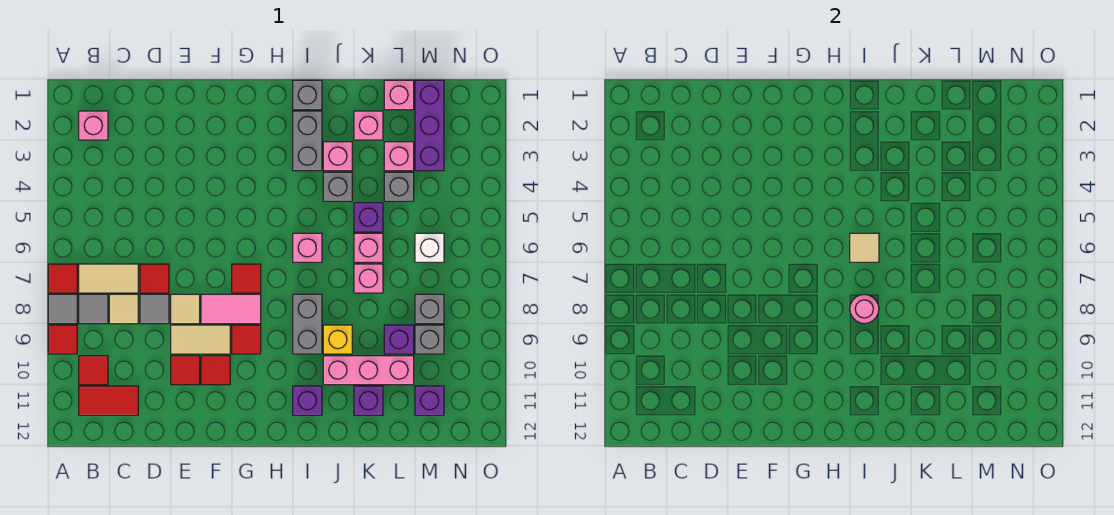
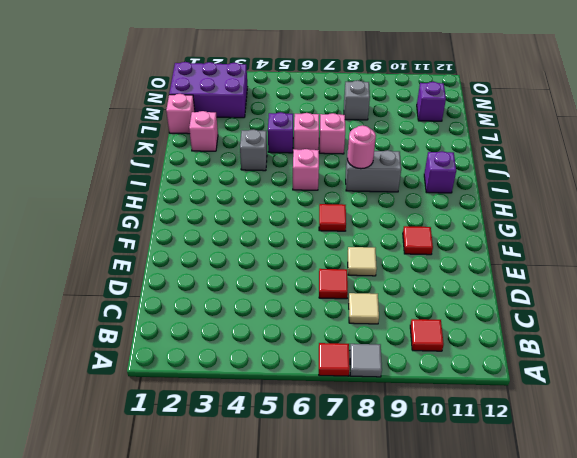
purple 2x3 brick [169,62,247,118] -> purple 1x3 brick [415,80,444,171]
none -> red 1x1 tile [48,325,77,354]
none -> pink 1x1 brick [79,111,108,140]
none -> tan 1x2 tile [79,264,138,293]
none -> grey 1x1 tile [79,294,108,324]

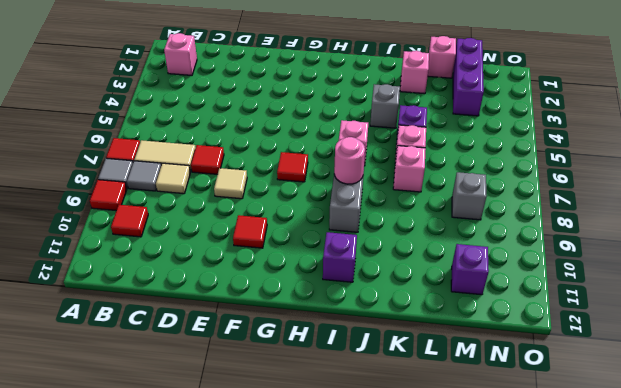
none -> red 1x2 tile [79,386,138,415]
none -> grey 1x1 tile [140,294,169,324]
none -> tan 1x2 tile [171,325,230,354]
none -> red 1x1 tile [171,356,200,385]

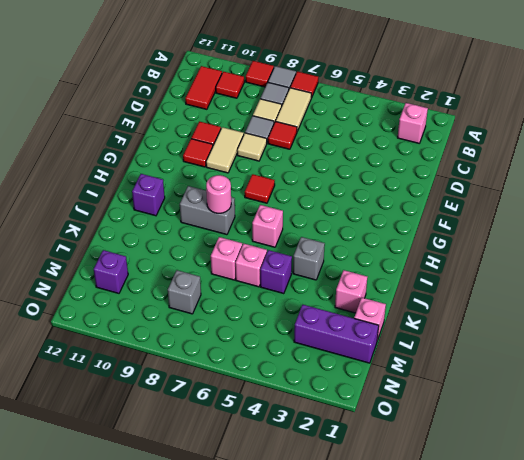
none -> pink 1x2 tile [201,294,261,324]
none -> red 1x1 tile [232,325,261,354]
none -> grey 1x1 brick [293,80,322,110]
none -> grey 1x2 brick [293,111,322,171]

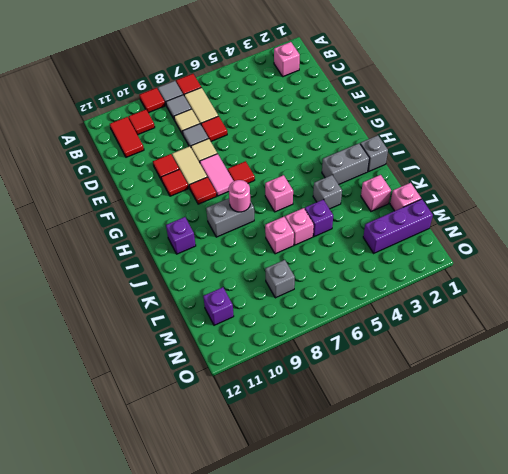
none -> pink 1x1 brick [323,142,352,171]
none -> yellow 1x1 brick [323,325,352,354]
none -> pink 1x3 brick [323,356,414,385]
none -> purple 1x1 brick [354,386,383,415]

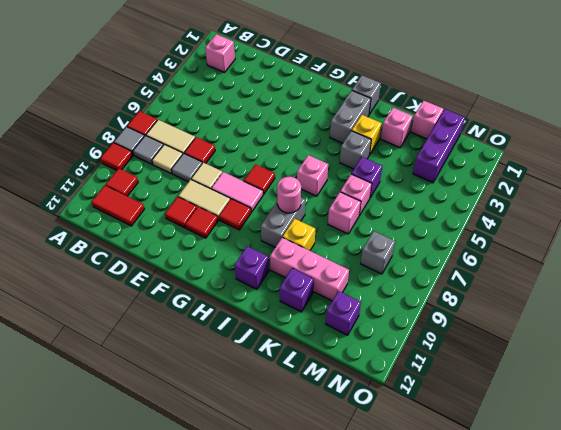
yellow 1x1 brick [352,115,382,155] -> pink 1x1 brick [323,142,352,171]
none -> pink 1x1 brick [384,142,414,171]
none -> grey 1x1 brick [384,172,414,201]
none -> purple 1x1 brick [384,325,414,354]
none -> white 1x1 brick [415,233,444,262]

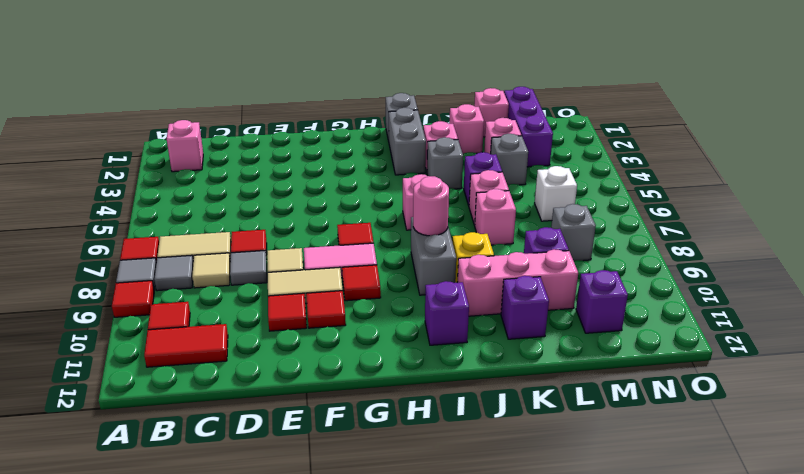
none -> grey 1x1 brick [415,325,444,354]
none -> tan 1x1 tile [850,233,879,262]

